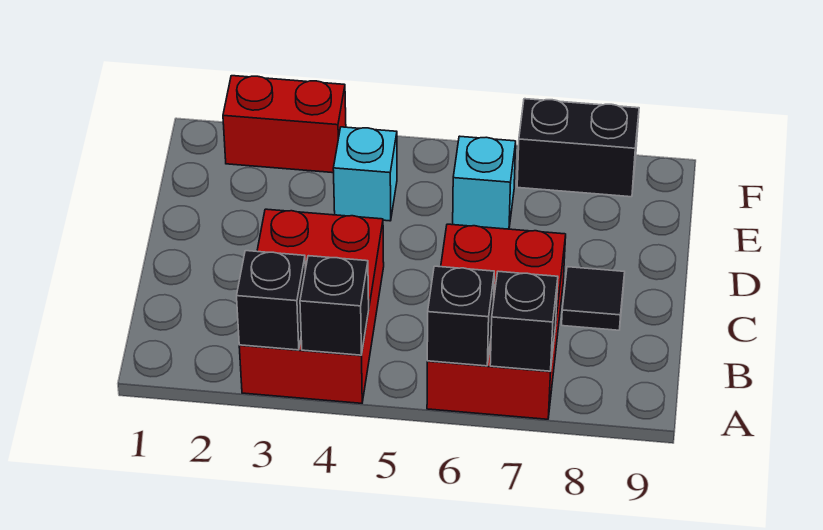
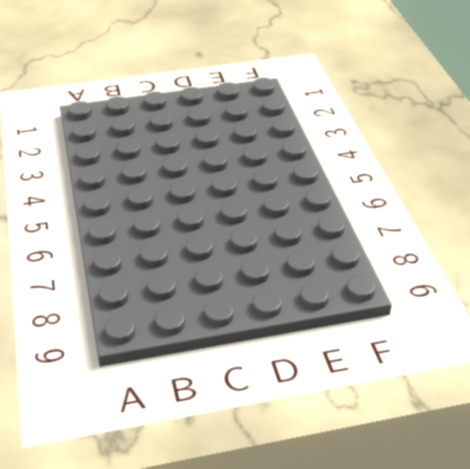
none -> red 2x3 brick [239,209,384,403]
none -> red 2x3 brick [427,224,566,419]

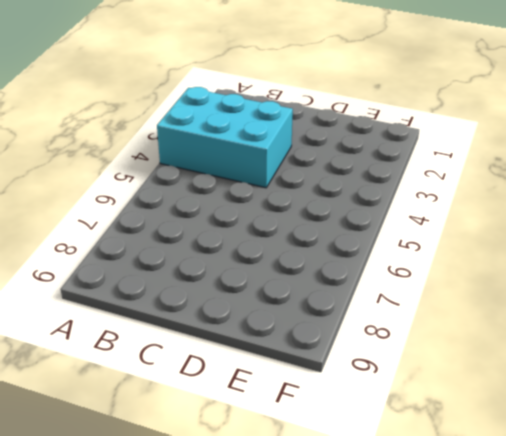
cyan 2x3 brick [157,87,293,188] -> red 2x3 brick [239,209,384,403]
none -> red 2x3 brick [427,224,566,419]
none -> black 1x1 tile [562,267,625,330]

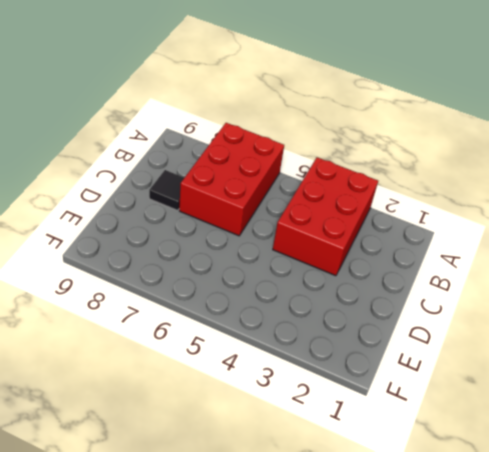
none -> cyan 1x1 brick [333,127,397,221]
none -> cyan 1x1 brick [453,136,516,229]

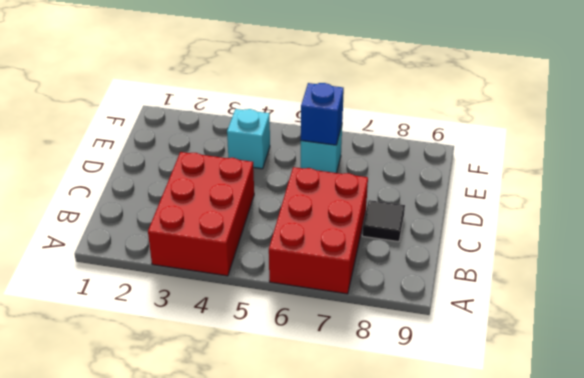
blue 1x1 brick [301,83,344,145] -> none
none -> red 1x2 brick [223,76,346,173]
none -> black 1x2 brick [517,99,639,197]

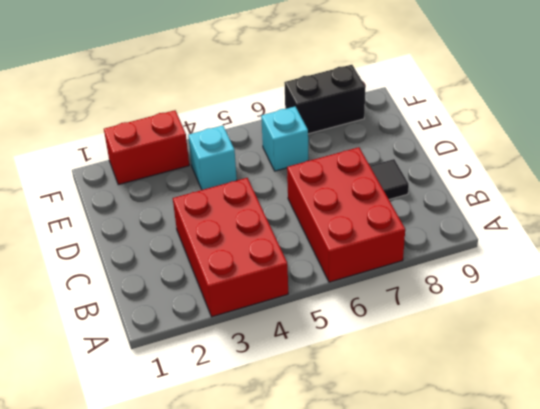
none -> black 1x1 brick [237,251,305,350]
none -> black 1x1 brick [300,256,369,355]

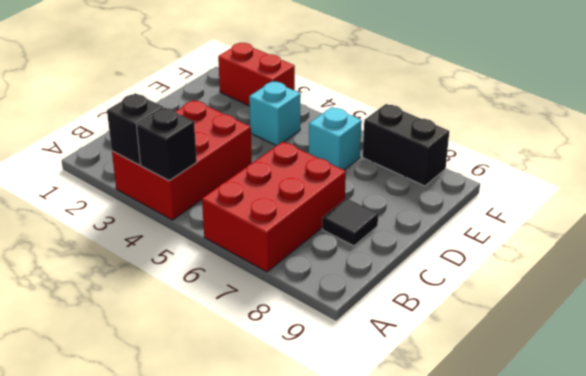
none -> black 1x1 brick [427,266,494,366]
none -> black 1x1 brick [490,271,558,371]

